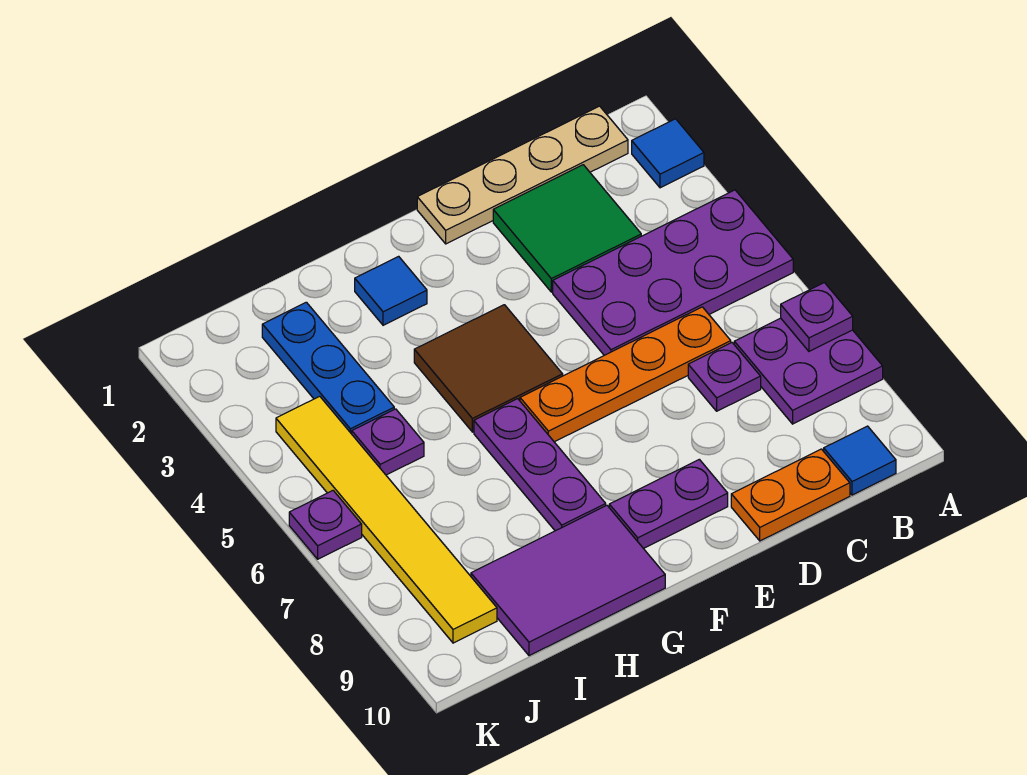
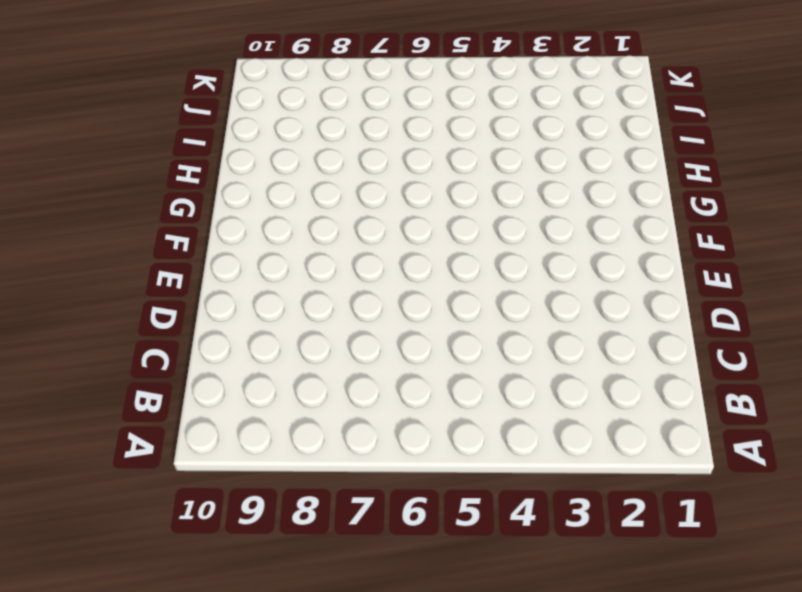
none -> blue 1x1 tile [632,119,704,188]
none -> purple 2x4 plate [553,190,793,355]
none -> purple 2x2 plate [734,318,883,424]

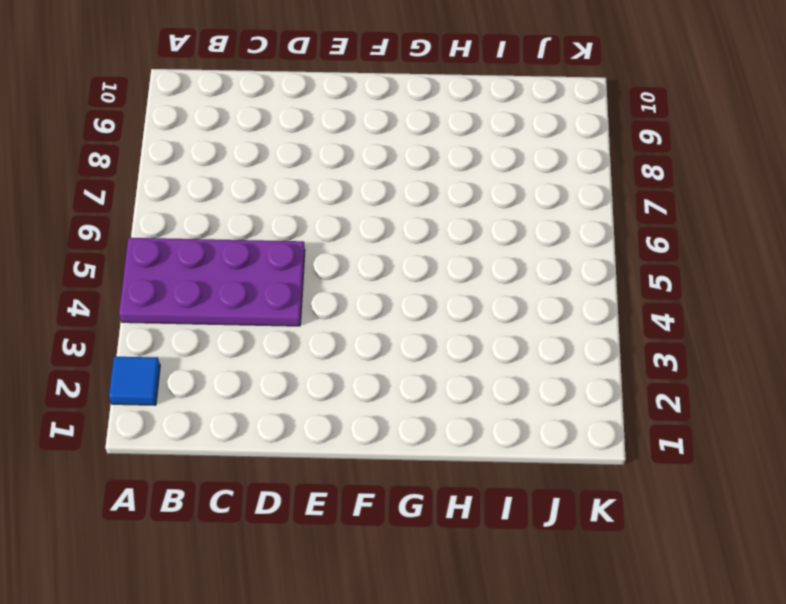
none -> purple 2x2 plate [734,318,883,424]
none -> tan 1x4 plate [417,106,628,244]
none -> blue 1x1 tile [824,426,896,495]

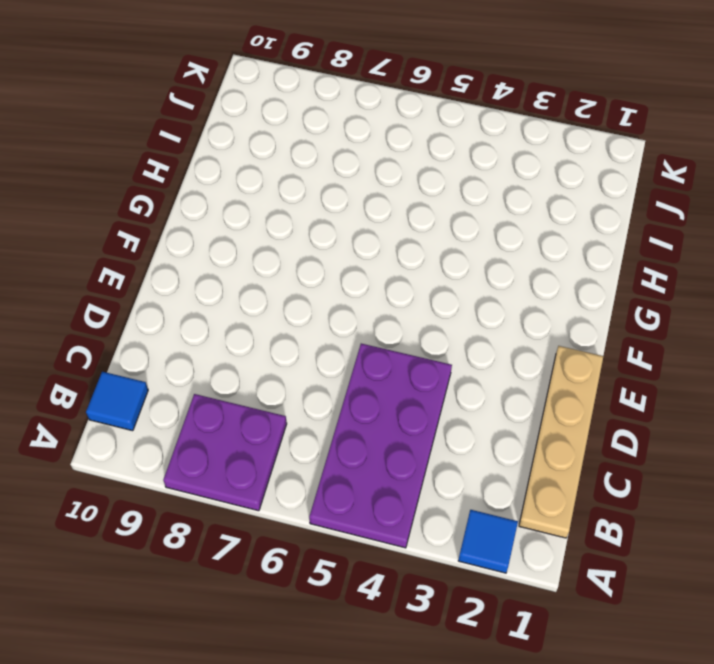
none -> green 2x2 tile [493,165,641,292]
none -> orange 1x4 plate [520,307,731,442]
none -> purple 1x1 plate [688,343,761,411]

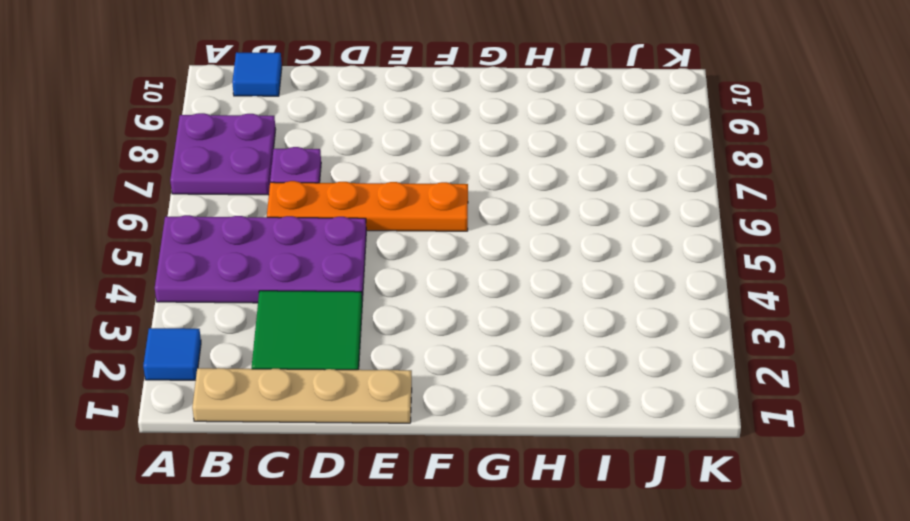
none -> orange 1x2 plate [731,449,850,541]
none -> purple 1x2 plate [609,459,728,549]
none -> brown 2x2 tile [414,305,563,432]

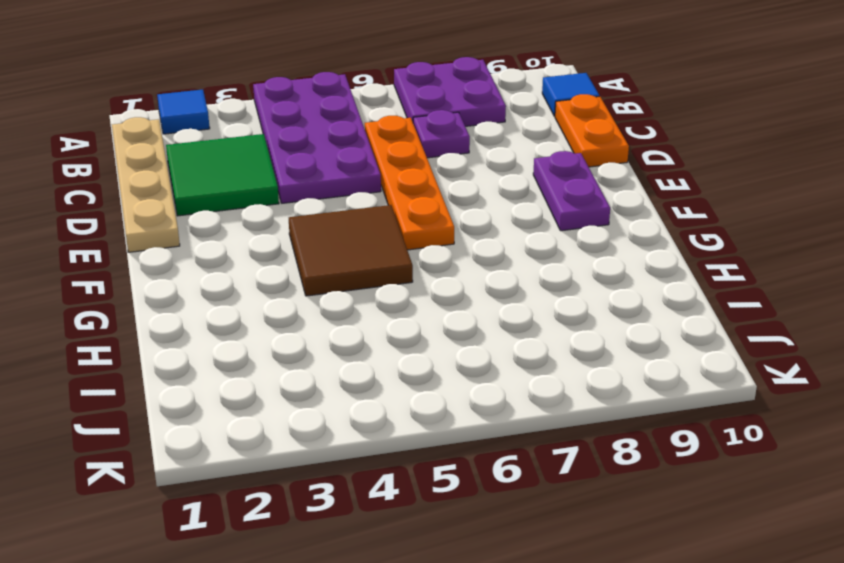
none -> blue 1x1 tile [355,256,427,325]
none -> purple 1x3 plate [474,399,606,531]
none -> purple 2x3 tile [471,505,665,656]

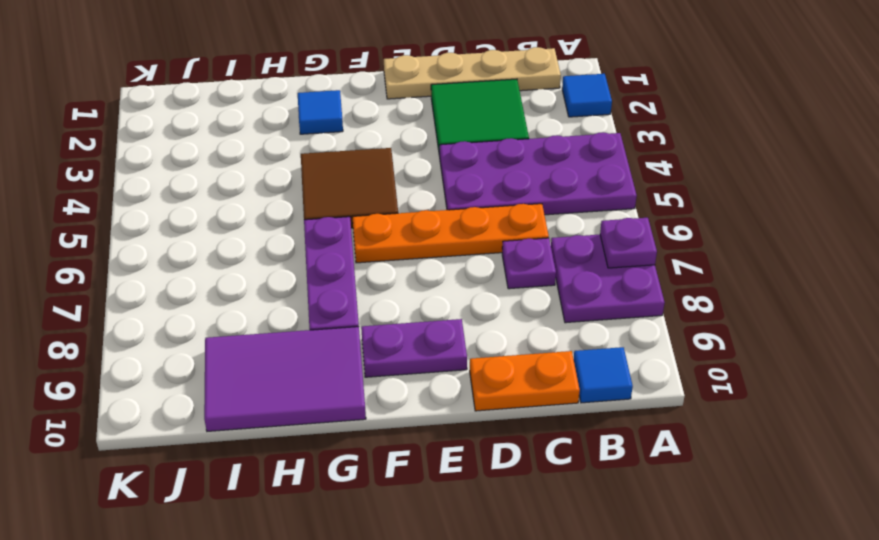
none -> blue 1x3 plate [262,302,394,434]
none -> purple 1x1 plate [352,409,424,475]
none -> yellow 1x6 tile [276,396,497,643]

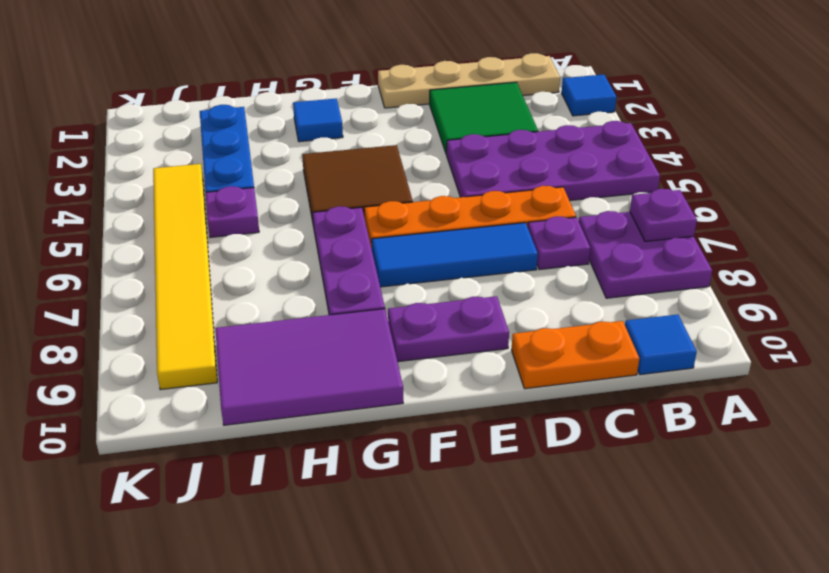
blue 1x3 tile [372,223,538,287] -> none
none -> purple 1x1 plate [289,491,362,559]

